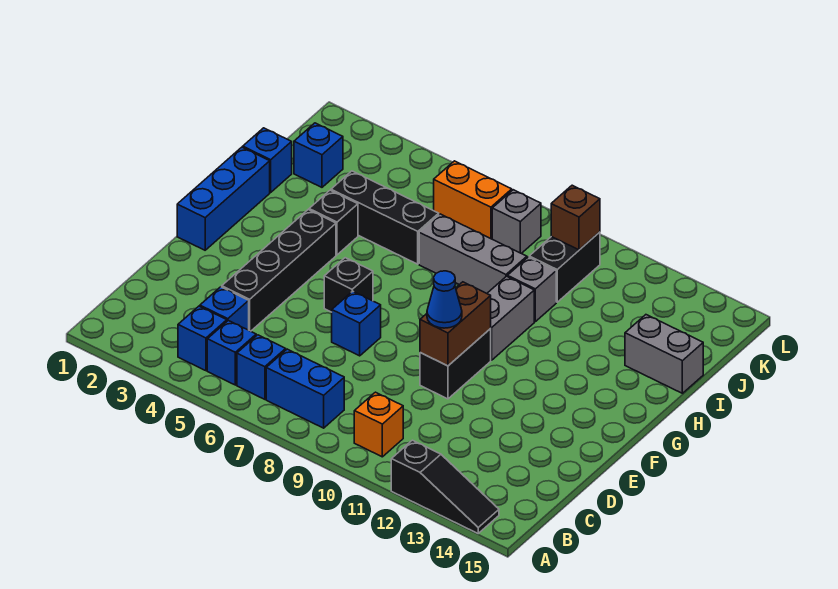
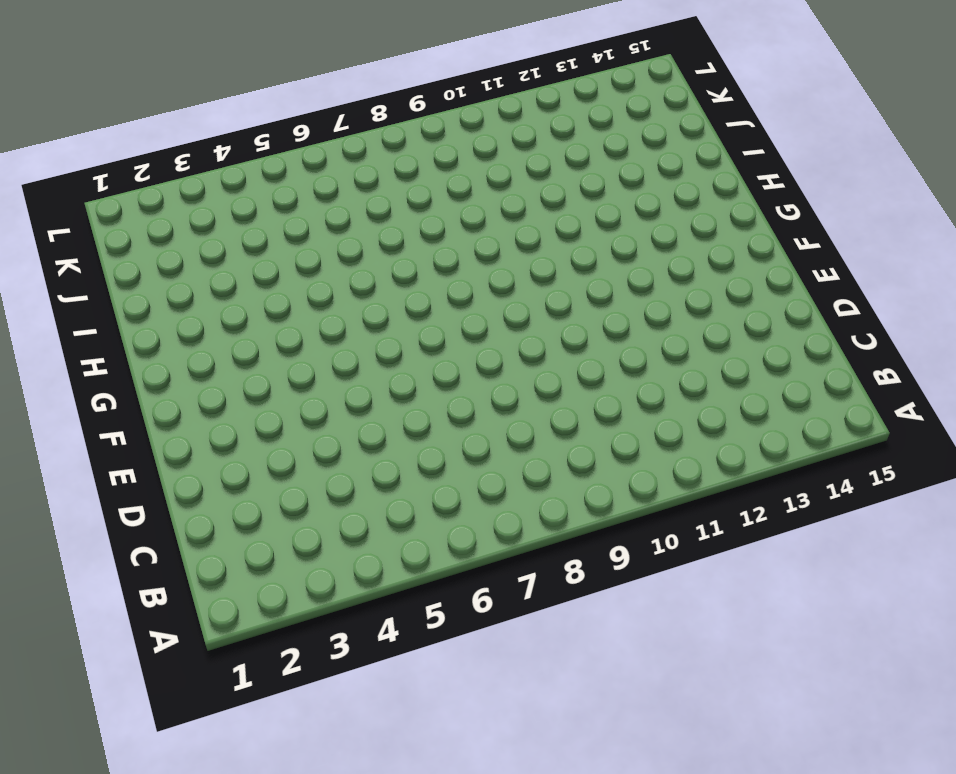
none -> black 1x3 slope [391,440,499,533]
none -> blue 1x1 brick [178,306,227,371]
none -> blue 1x1 brick [207,321,256,385]

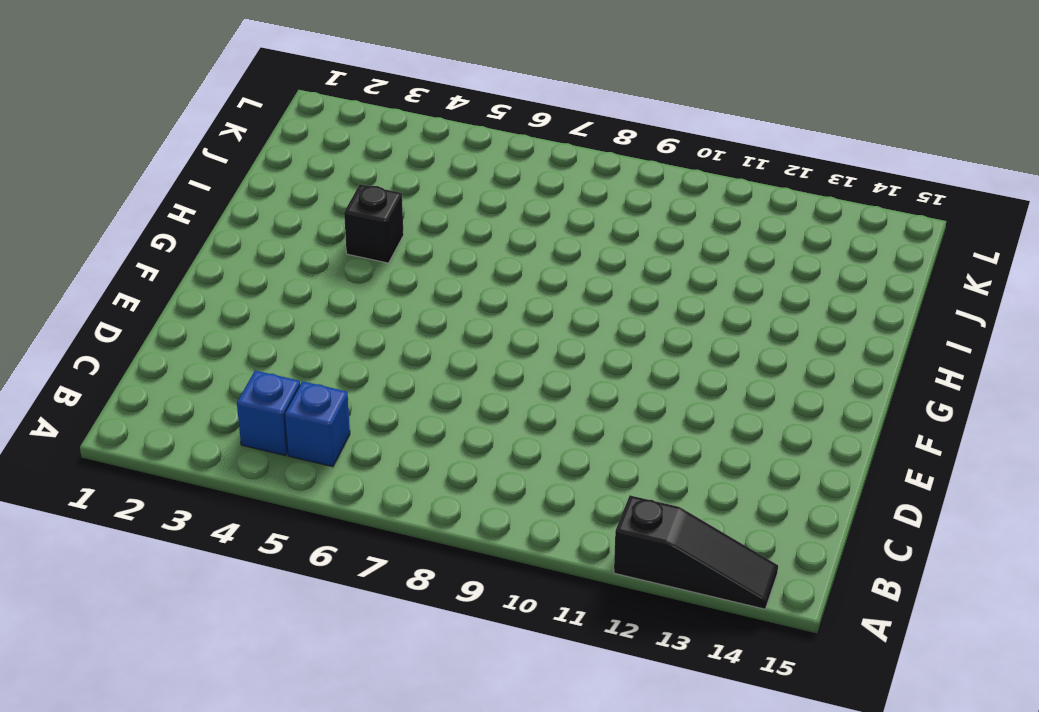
none -> blue 1x1 brick [237,335,286,399]
none -> blue 1x2 brick [266,349,344,428]
none -> orange 1x1 brick [354,392,403,457]

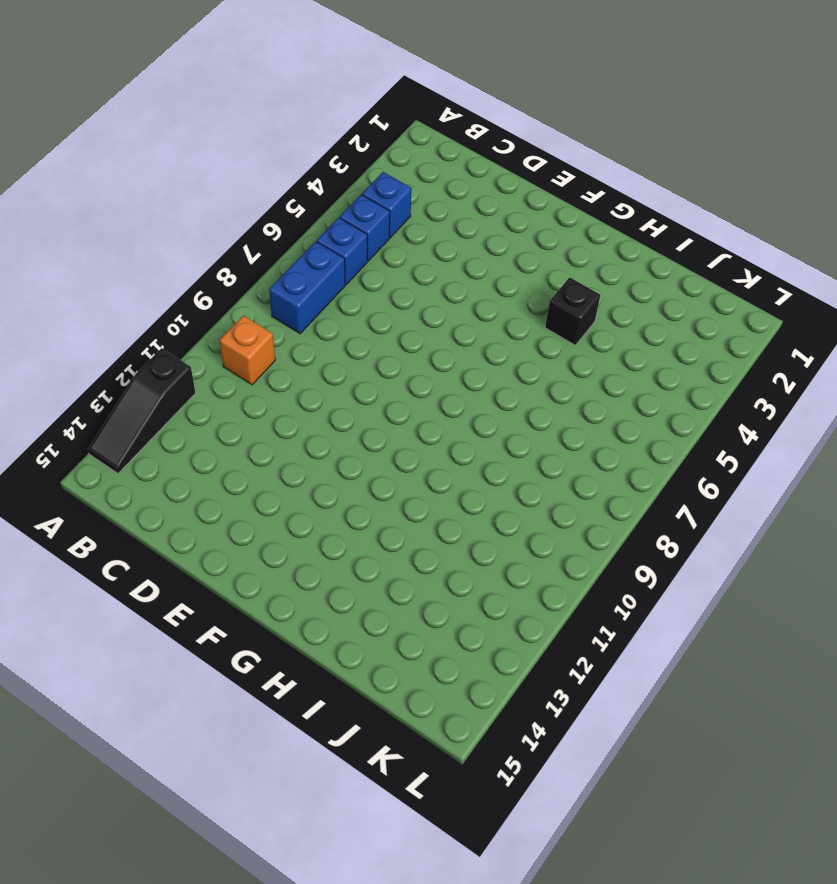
none -> blue 1x1 brick [200,287,249,330]
none -> black 1x4 brick [222,210,336,331]
none -> blue 1x1 brick [332,291,381,356]

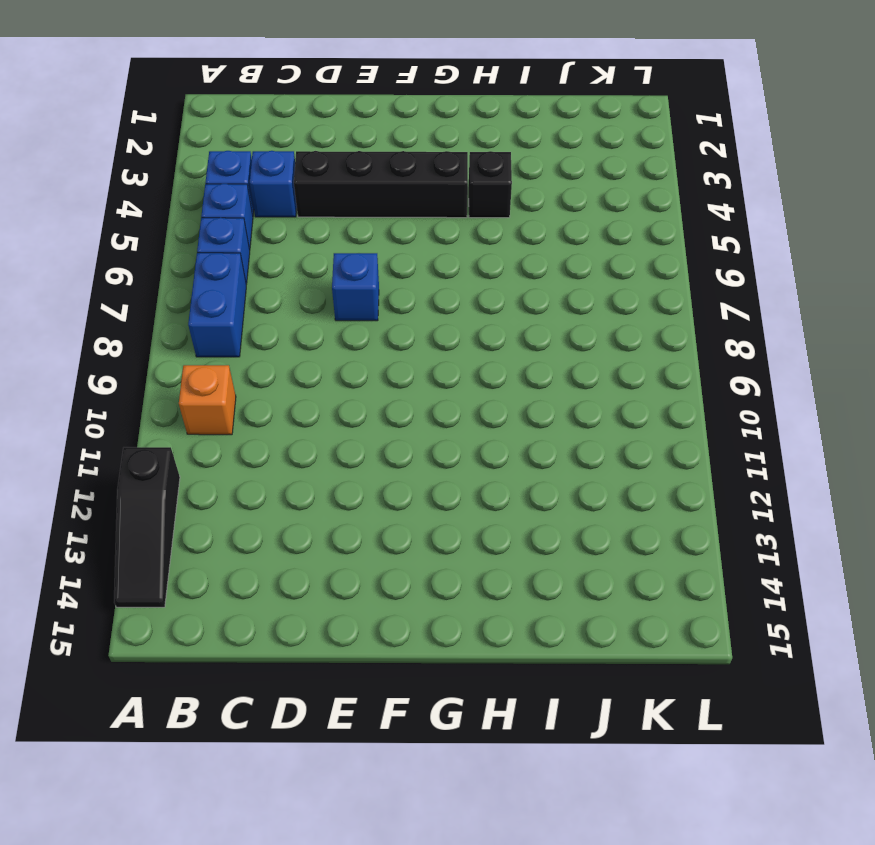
none -> black 1x2 brick [420,329,491,399]
none -> blue 1x3 brick [177,147,270,250]
none -> black 1x1 brick [324,258,373,312]

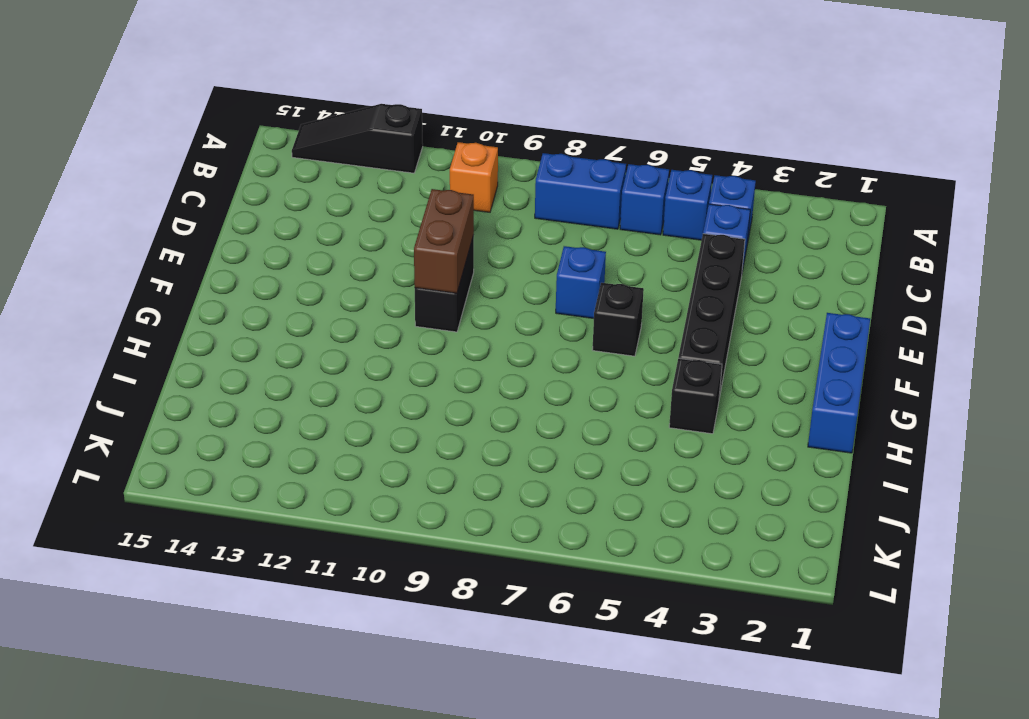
none -> grey 1x2 brick [487,276,534,360]
none -> blue 1x1 brick [243,128,292,192]
none -> black 1x3 brick [331,171,439,264]

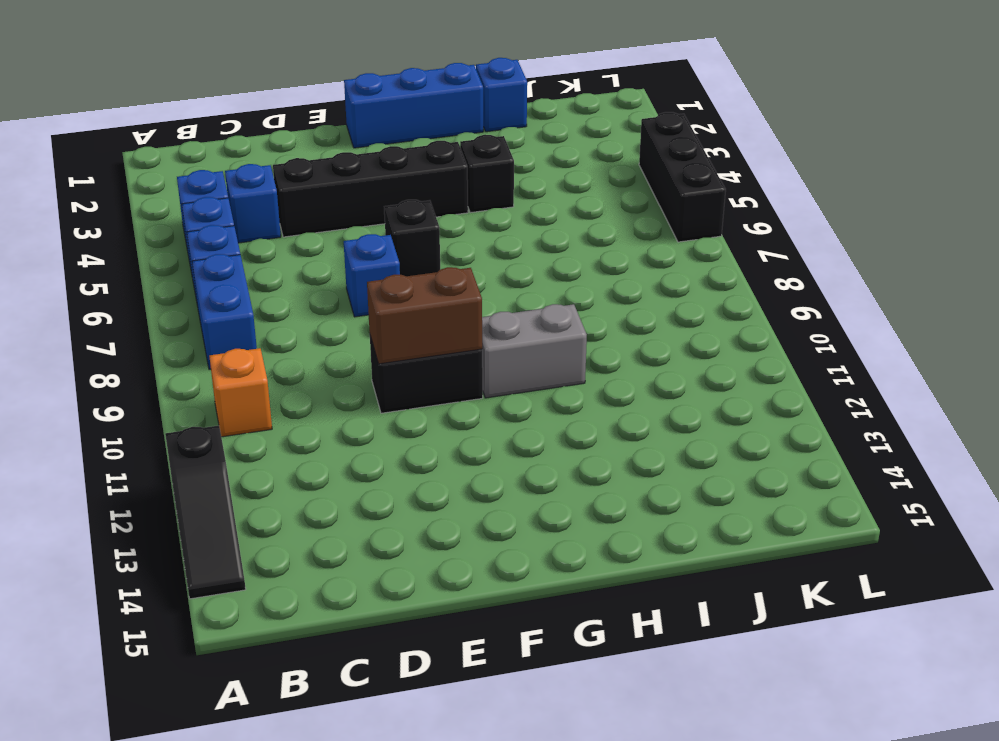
black 1x3 brick [639,112,726,242] -> black 1x3 brick moved to [331,171,439,264]
none -> grey 1x3 brick [419,214,527,293]
none -> grey 1x1 brick [507,257,556,322]
none -> grey 1x2 brick [625,315,703,393]

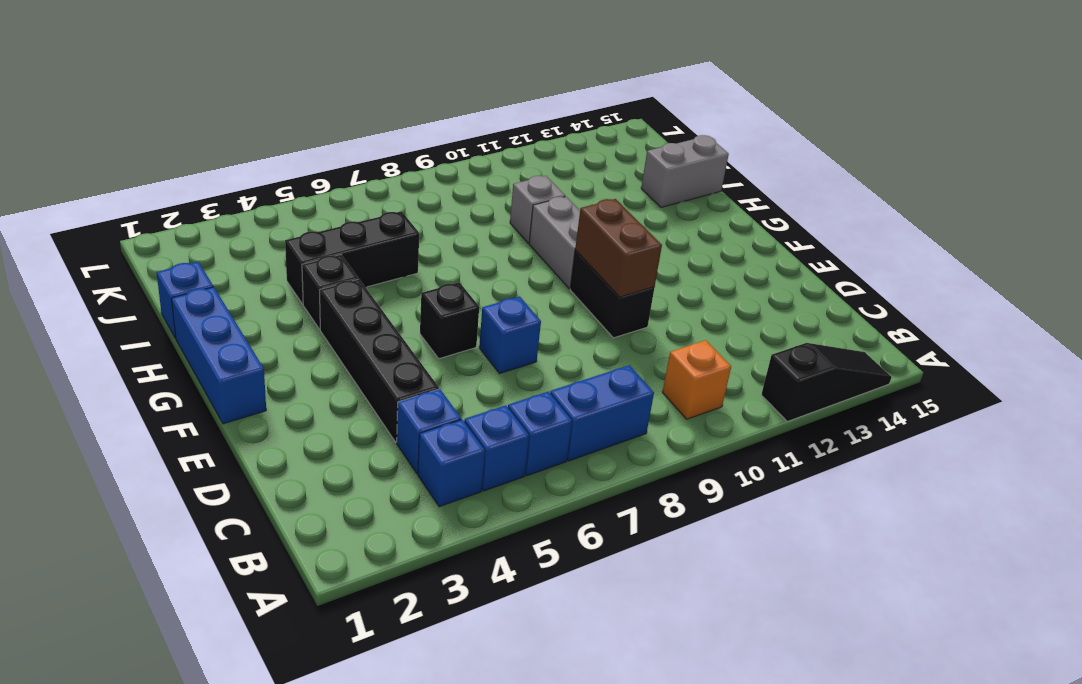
none -> grey 1x3 brick [419,214,527,293]
none -> blue 1x1 brick [294,123,343,187]
none -> black 1x2 brick [529,232,600,302]

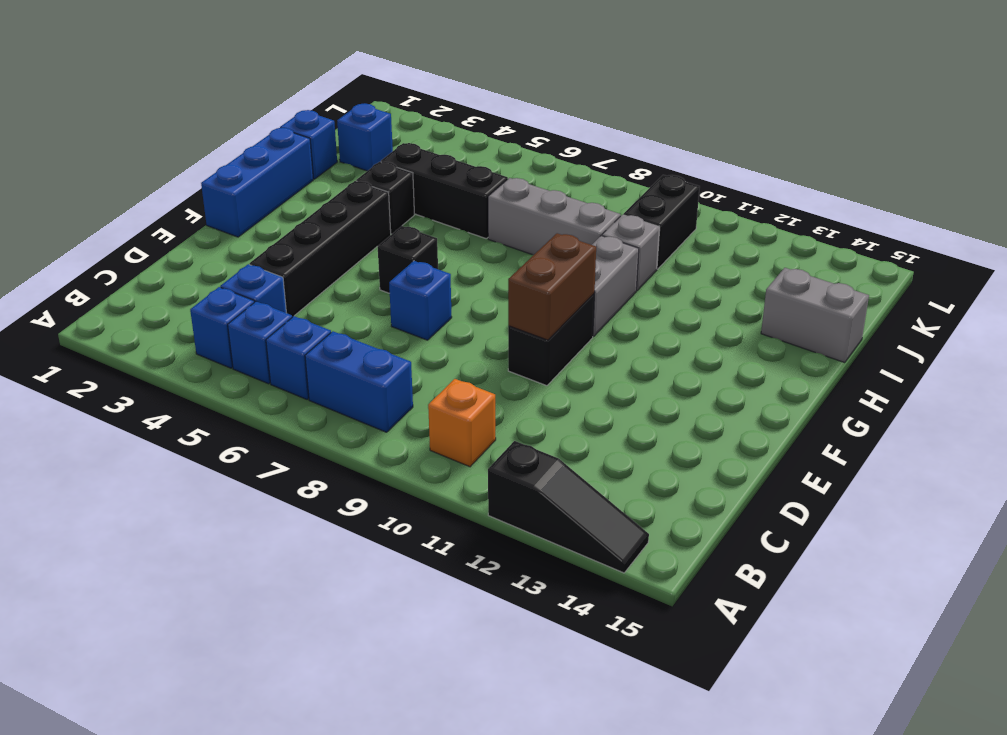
none -> orange 1x2 brick [434,161,512,239]
none -> grey 1x1 brick [492,190,541,253]
none -> brown 1x1 brick [551,185,600,250]

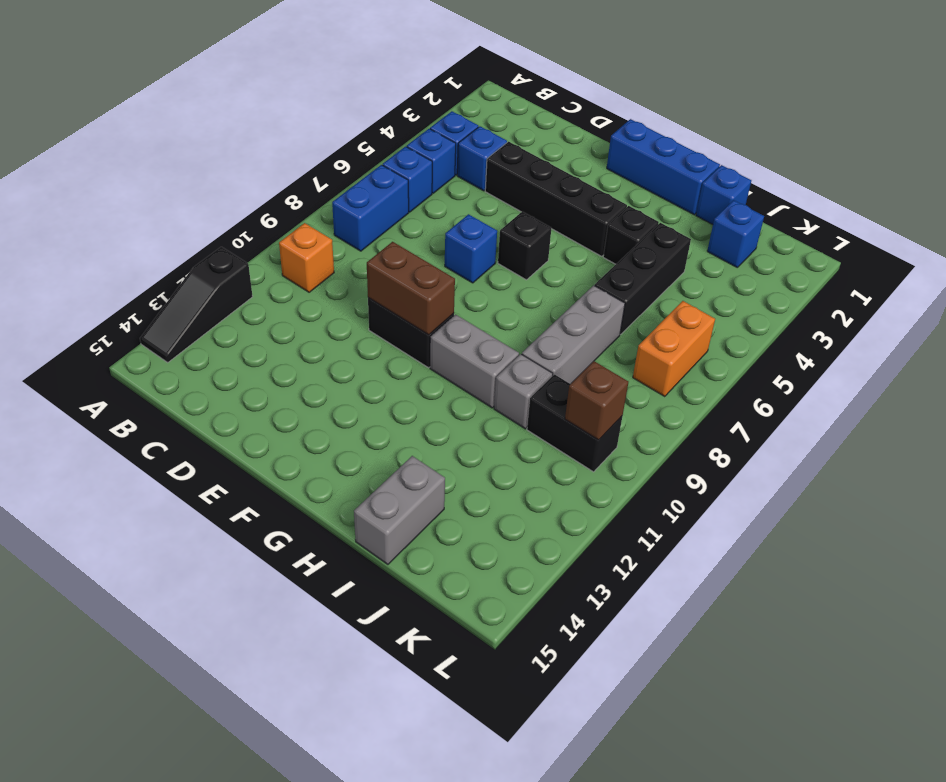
none -> grey 1x1 brick [492,190,541,253]
none -> blue 1x1 cone [427,271,462,328]

